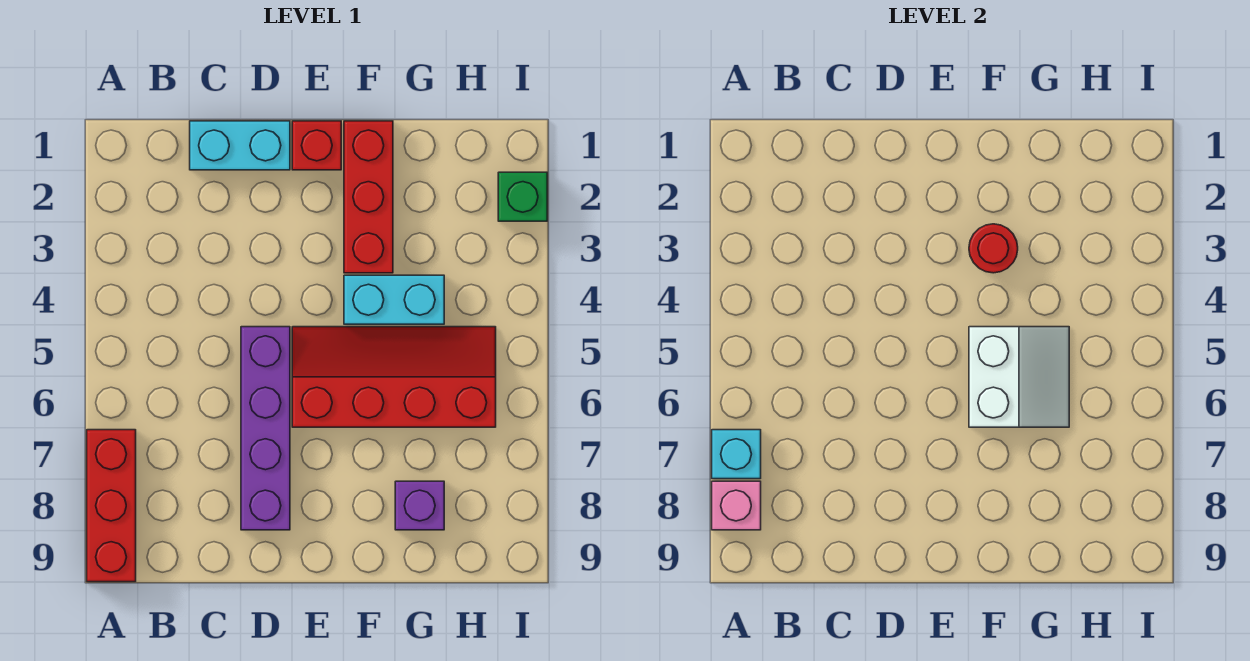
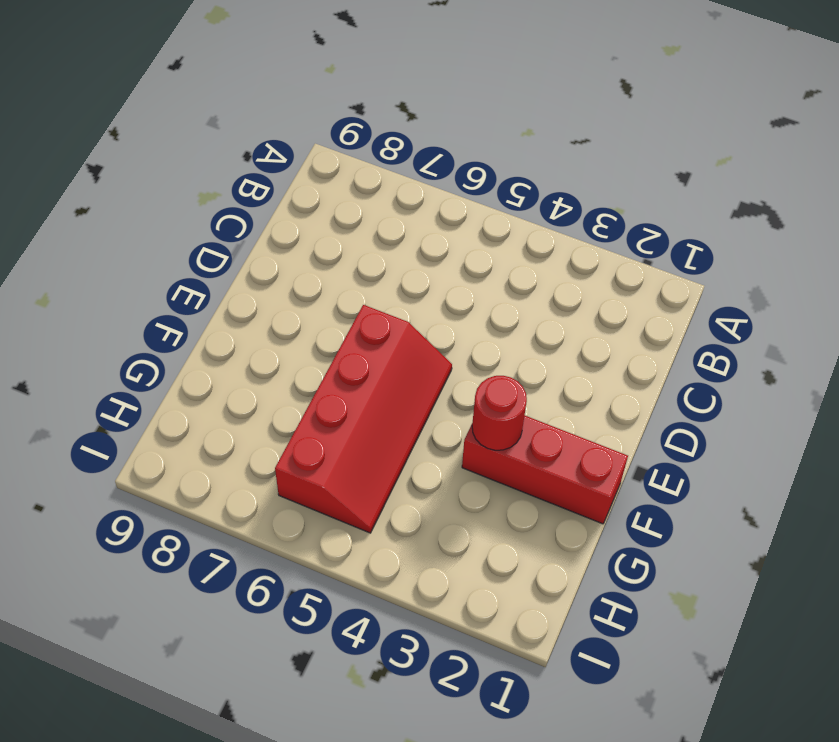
none -> red 1x3 brick [87,430,136,582]
none -> cyan 1x2 brick [190,121,290,170]
none -> purple 1x4 brick [241,327,290,530]

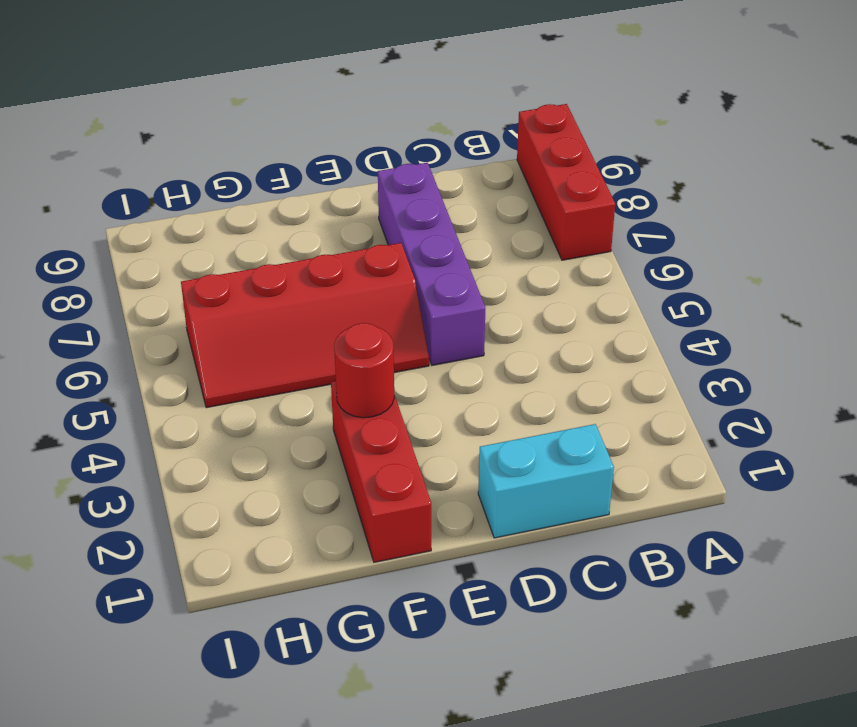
none -> red 1x1 brick [292,121,341,170]
none -> cyan 1x2 brick [344,275,444,324]
none -> purple 1x1 brick [395,481,444,530]

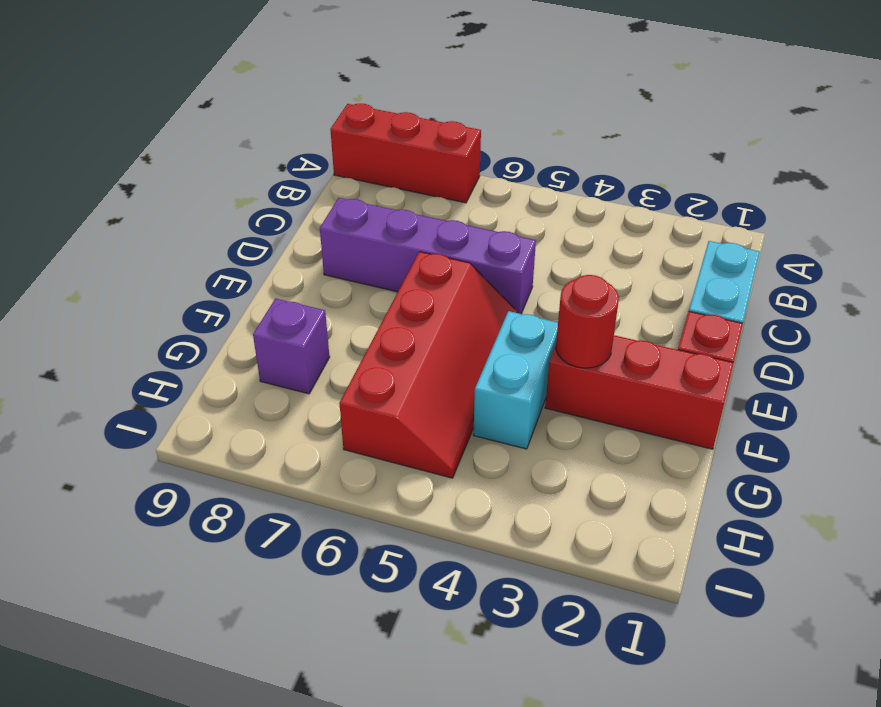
none -> green 1x1 brick [498,172,547,221]
none -> cyan 1x1 brick [712,430,761,479]
none -> pink 1x1 brick [712,481,761,530]

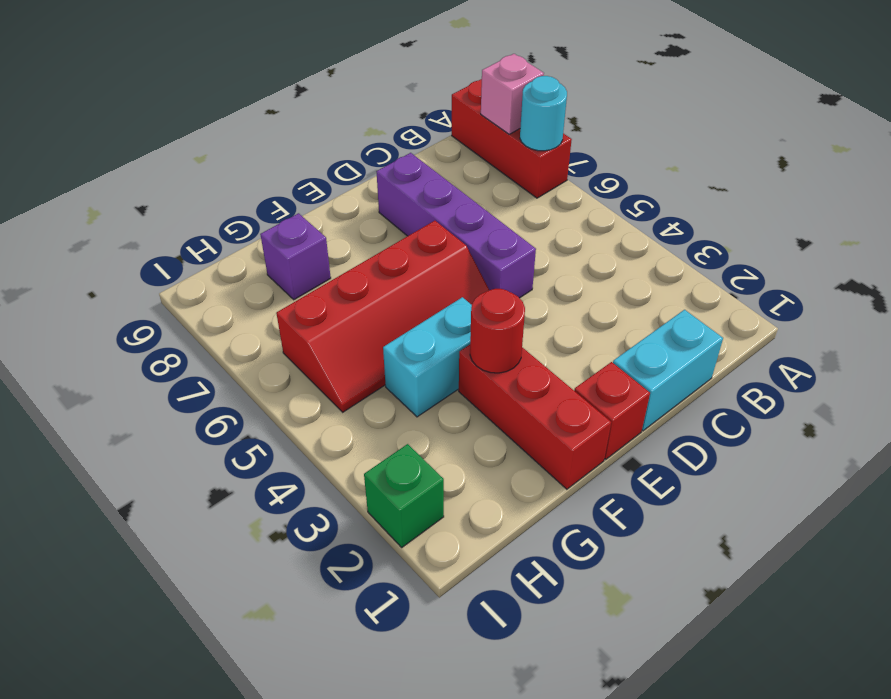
cyan 1x1 round brick [520,76,567,151] -> cyan 1x1 brick [712,430,761,479]
none -> white 2x2 slope [969,327,1069,427]

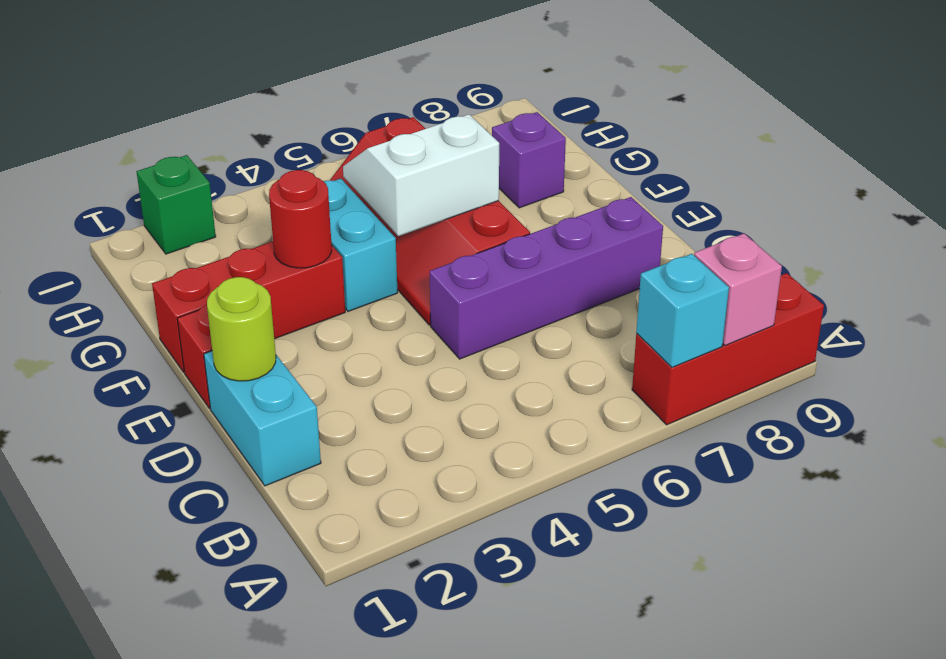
lime 1x1 round brick [207,277,276,381] -> none

